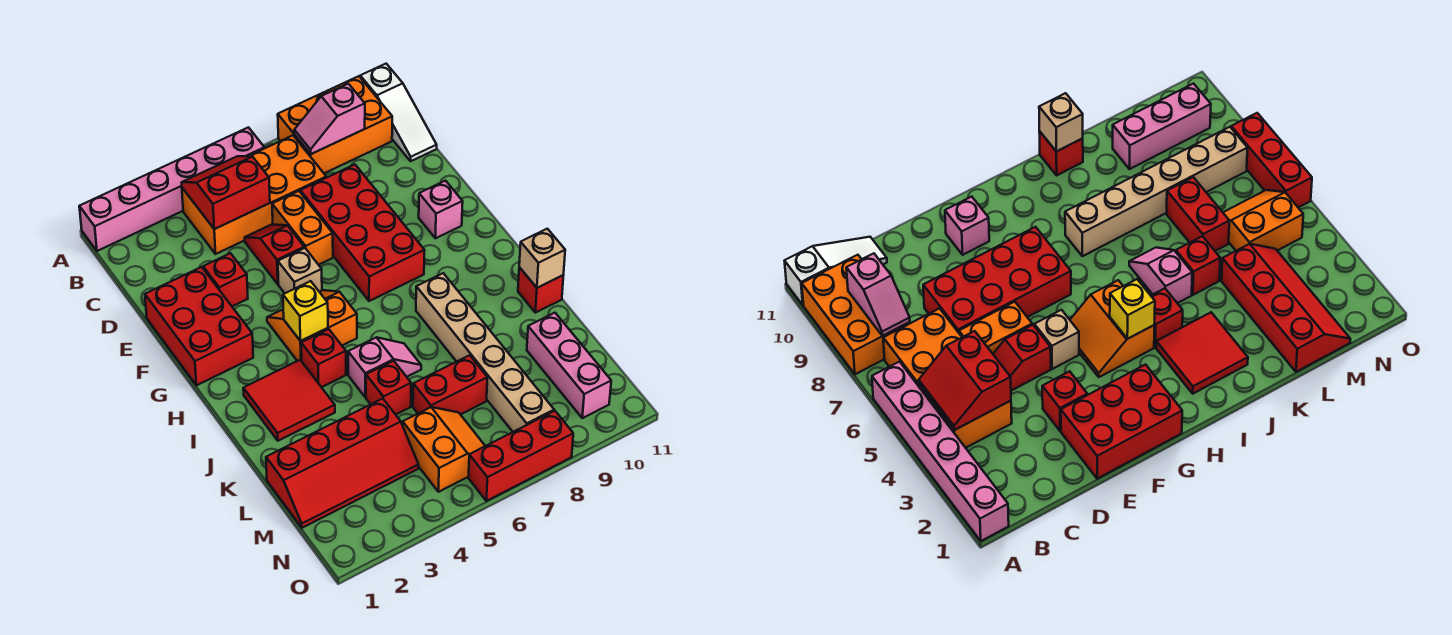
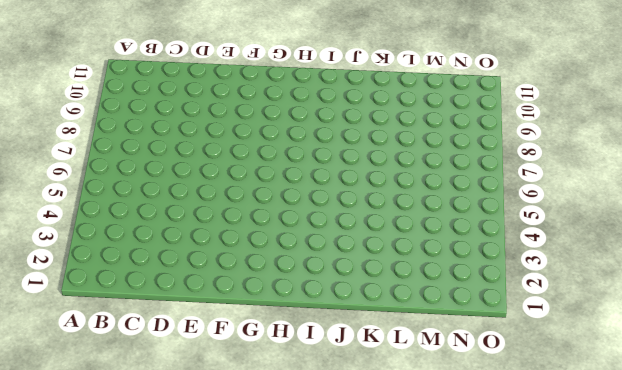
none -> pink 1x6 brick [79,127,264,251]
none -> orange 2x3 brick [278,76,392,173]
none -> white 1x3 slope [360,64,437,161]

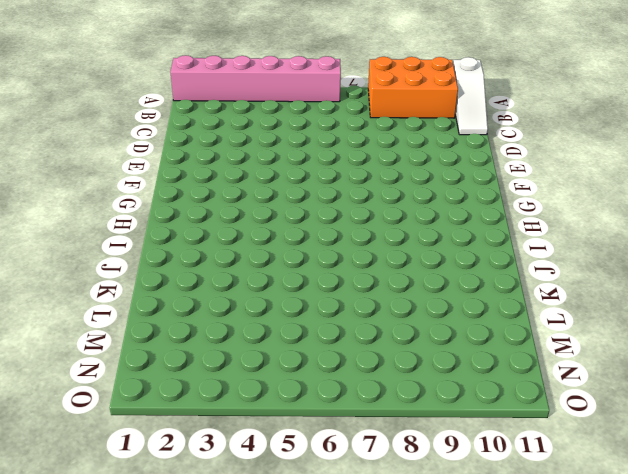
none -> orange 2x4 brick [182,135,326,254]
none -> red 1x2 slope [245,224,304,284]
none -> orange 1x2 brick [272,191,333,265]

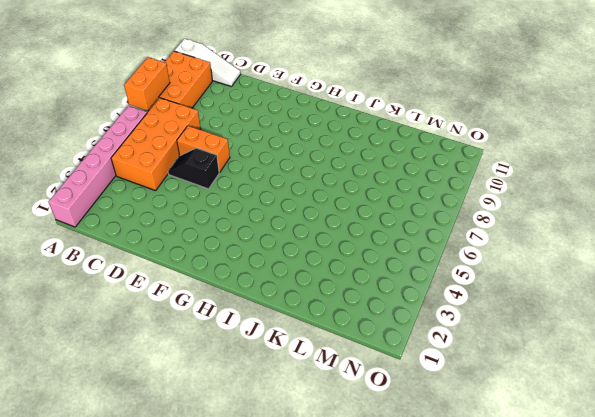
orange 1x2 brick [124,57,170,111] -> none
black 1x2 slope [168,148,219,189] -> red 1x2 slope [245,224,304,284]
none -> red 2x4 brick [300,165,425,301]
none -> red 2x3 brick [145,267,253,385]
none -> red 1x1 brick [203,253,248,306]

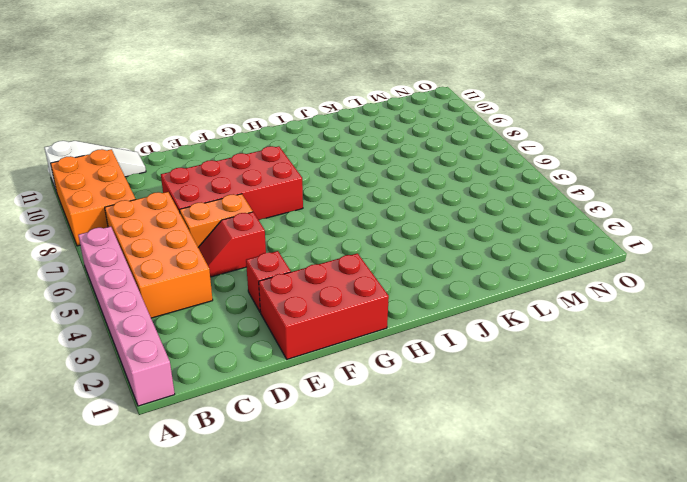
none -> tan 1x1 brick [278,248,322,293]
none -> pink 1x1 brick [419,181,463,238]
none -> orange 2x2 slope [267,290,357,361]

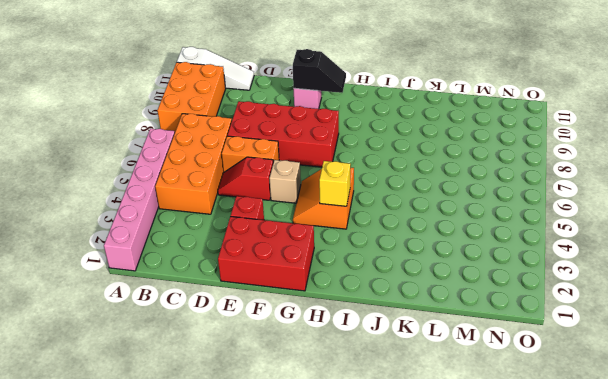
black 1x2 slope [293,49,346,93] -> none
none -> red 2x2 tile [243,360,335,441]
none -> red 1x1 brick [301,329,346,387]
none -> tan 1x6 brick [416,273,554,432]

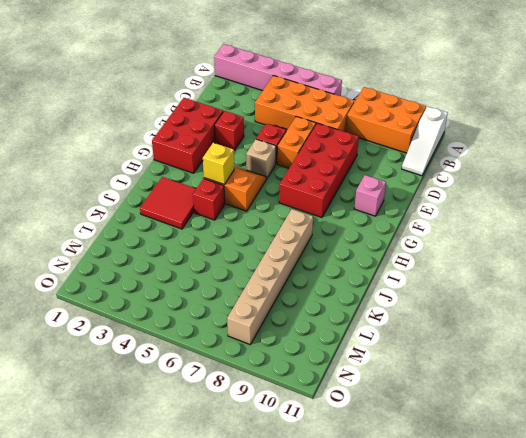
none -> pink 1x2 slope [348,337,421,397]
none -> red 1x1 brick [518,267,564,313]
none -> red 1x1 brick [366,361,411,415]

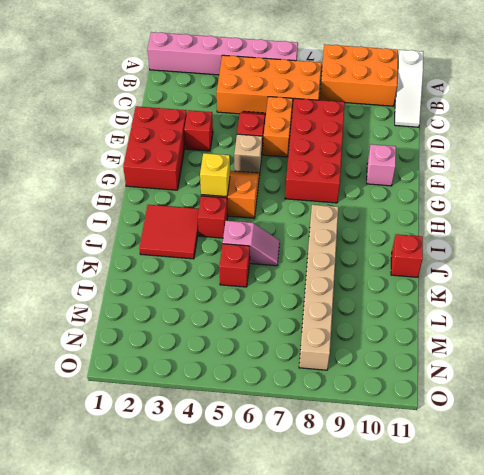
none -> red 2x4 slope [266,399,419,528]
none -> red 1x2 brick [413,355,488,415]
none -> pink 1x3 brick [527,313,611,418]

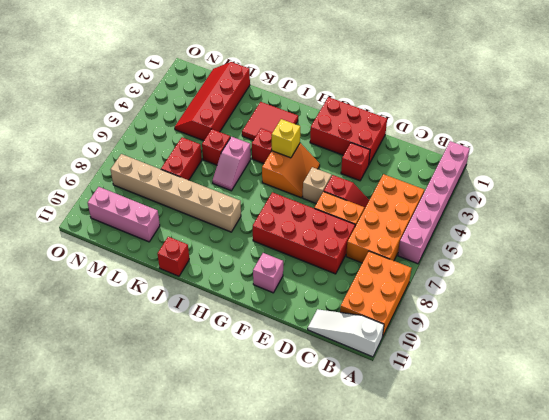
none -> orange 2x2 slope [403,407,485,492]
none -> red 1x3 brick [468,411,573,501]
none -> red 2x2 slope [182,156,270,229]

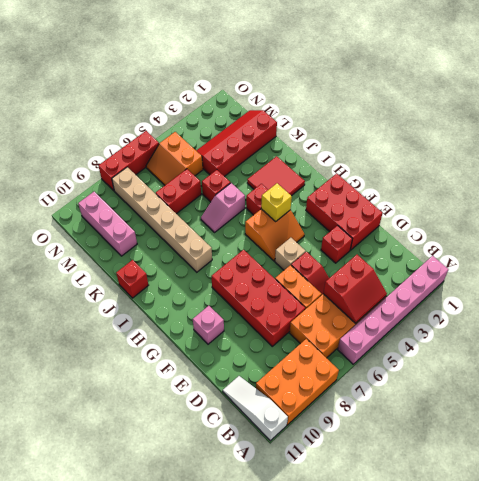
none -> pink 1x2 slope [294,84,365,154]
none -> tan 1x1 brick [519,229,565,288]

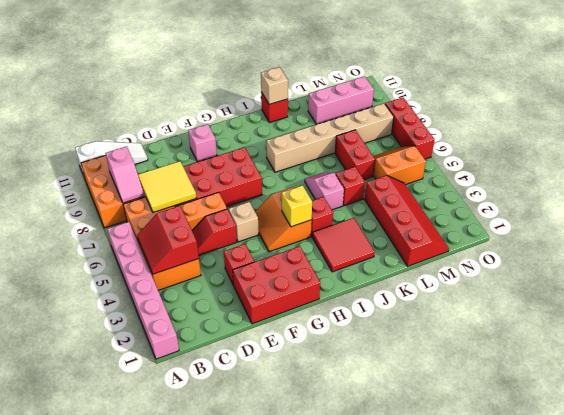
yellow 2x2 tile [138,161,196,212] -> none

